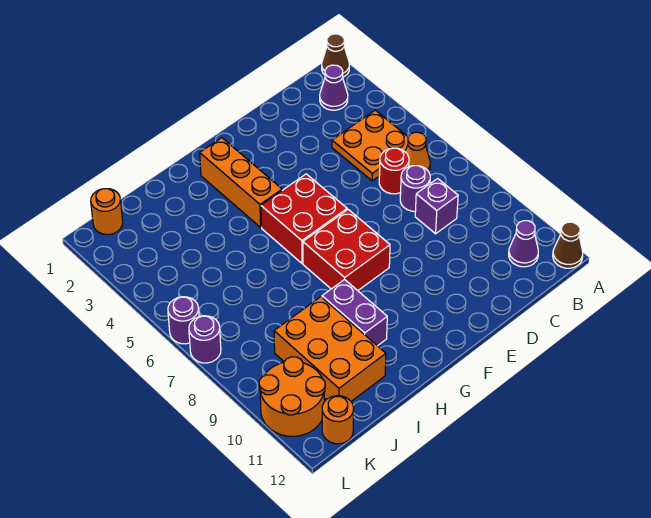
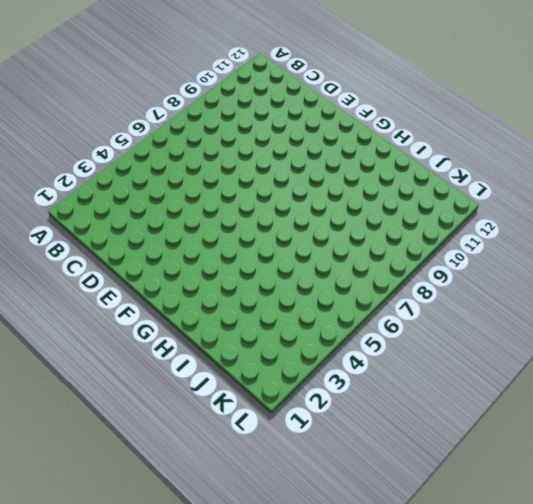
none -> brown 1x1 cone [322,34,350,77]
none -> brown 1x1 cone [553,222,583,268]
none -> purple 1x1 cone [320,65,348,110]

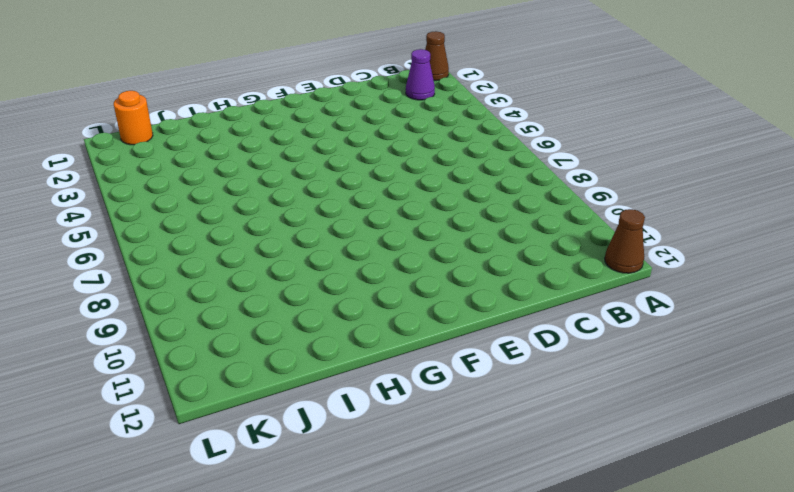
none -> orange 2x2 plate [332,110,408,181]
none -> orange 1x1 cone [405,132,430,172]
none -> purple 1x1 cone [509,221,538,267]

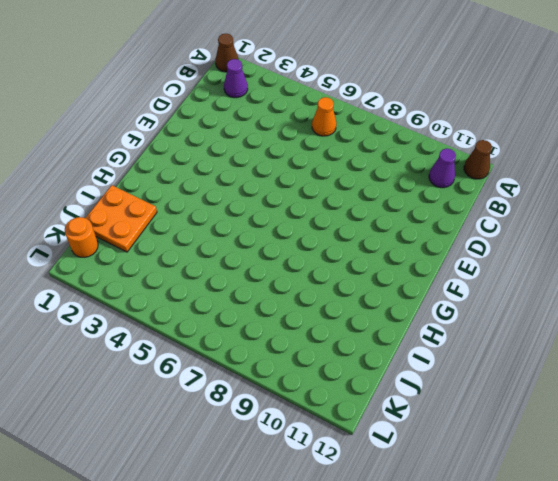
orange 2x2 plate [86,185,157,252] -> orange 2x2 plate moved to [332,110,408,181]
none -> red 1x1 round brick [379,148,409,194]
none -> purple 1x1 round brick [400,166,430,211]
none -> purple 1x1 brick [415,179,458,234]

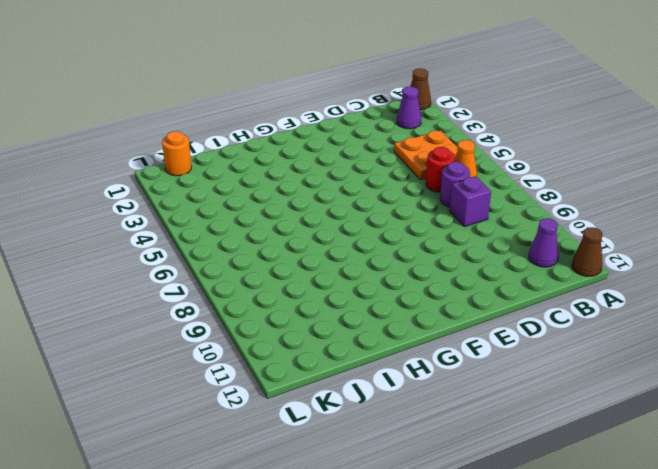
none -> red 2x2 brick [261,174,347,263]
none -> red 2x2 brick [303,210,390,291]
none -> orange 1x3 brick [200,138,282,227]

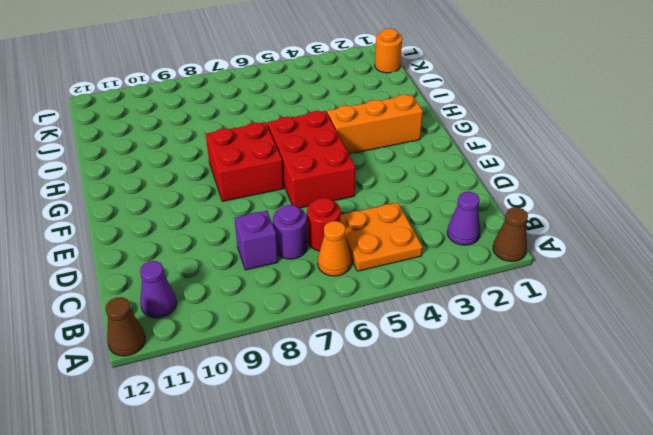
red 2x3 brick [267,111,355,208] -> red 2x2 brick [261,174,347,263]
none -> purple 1x2 brick [322,279,387,346]
none -> orange 2x3 brick [274,297,386,401]
none -> orange 2x2 round brick [259,357,325,436]

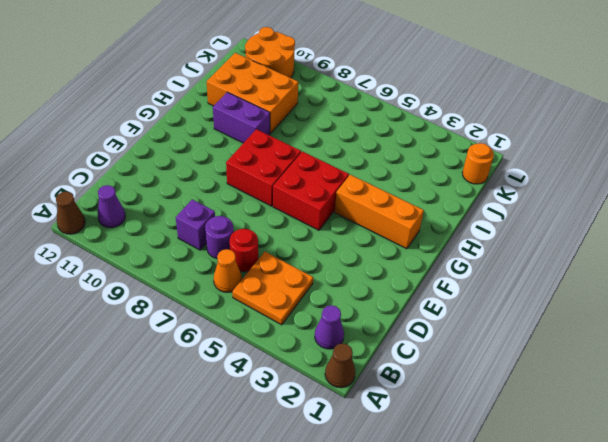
none -> orange 1x1 round brick [322,396,354,444]
none -> purple 1x1 round brick [168,297,199,344]
none -> purple 1x1 round brick [189,316,221,363]

